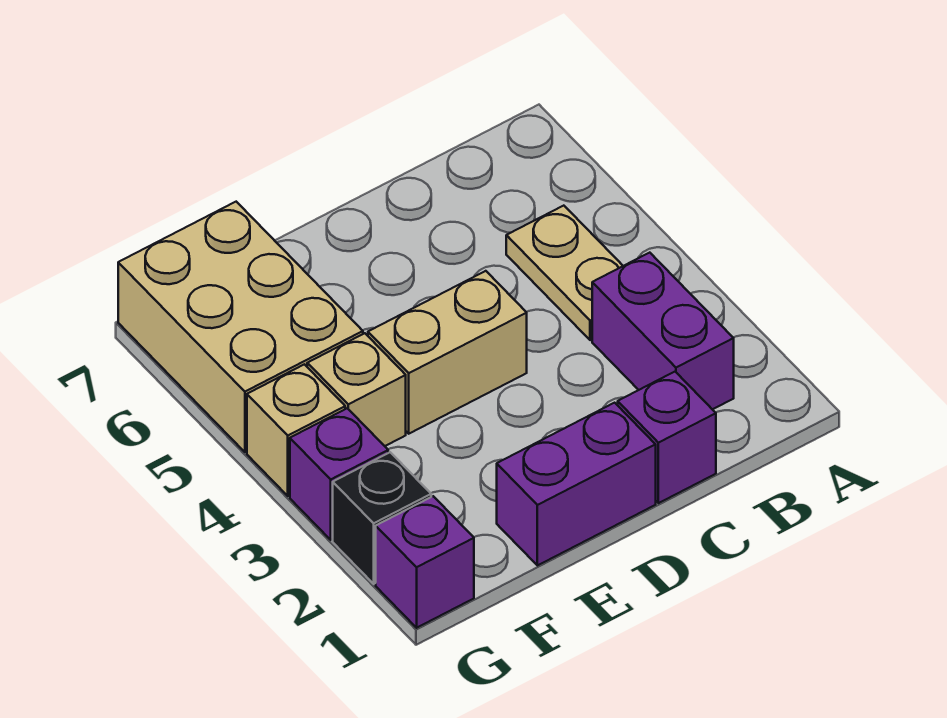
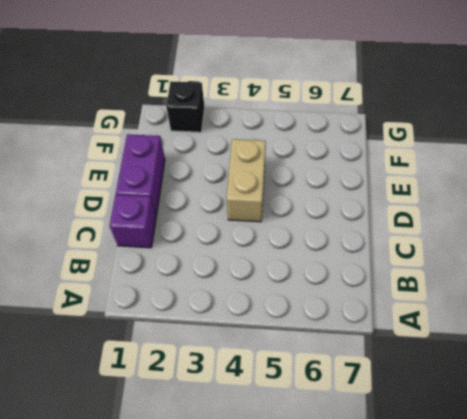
none -> purple 1x2 brick [592,253,734,410]
none -> tan 1x2 plate [506,206,623,340]

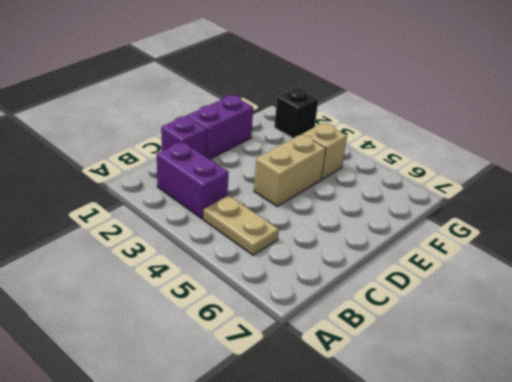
none -> tan 2x3 brick [118,202,363,452]
none -> purple 1x1 brick [376,496,474,628]

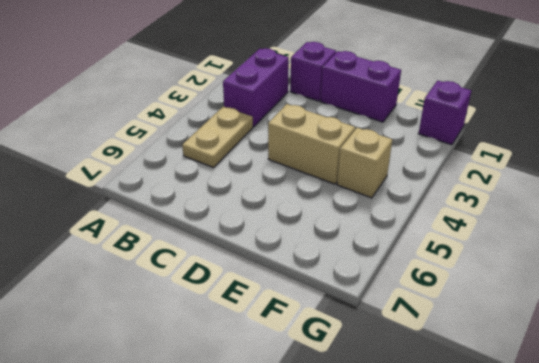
none -> tan 2x3 brick [118,202,363,452]
none -> black 1x1 brick [333,452,431,584]

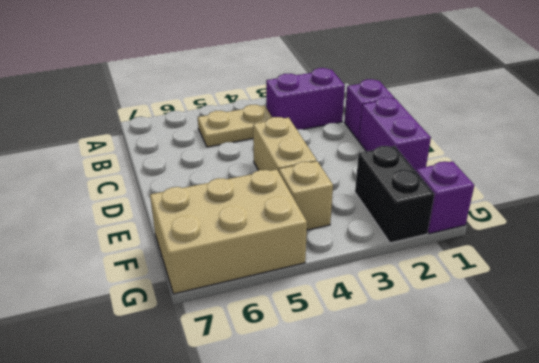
black 1x2 brick [355,146,435,243] -> black 1x1 brick [333,452,431,584]
none -> purple 1x1 brick [290,408,388,540]
none -> tan 1x1 brick [247,364,345,496]

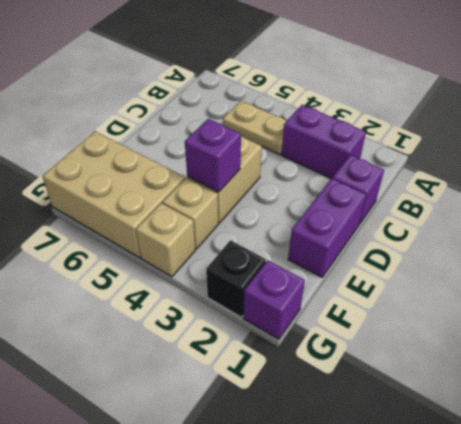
purple 1x1 brick [185,119,241,192] -> purple 1x1 brick moved to [290,408,388,540]

